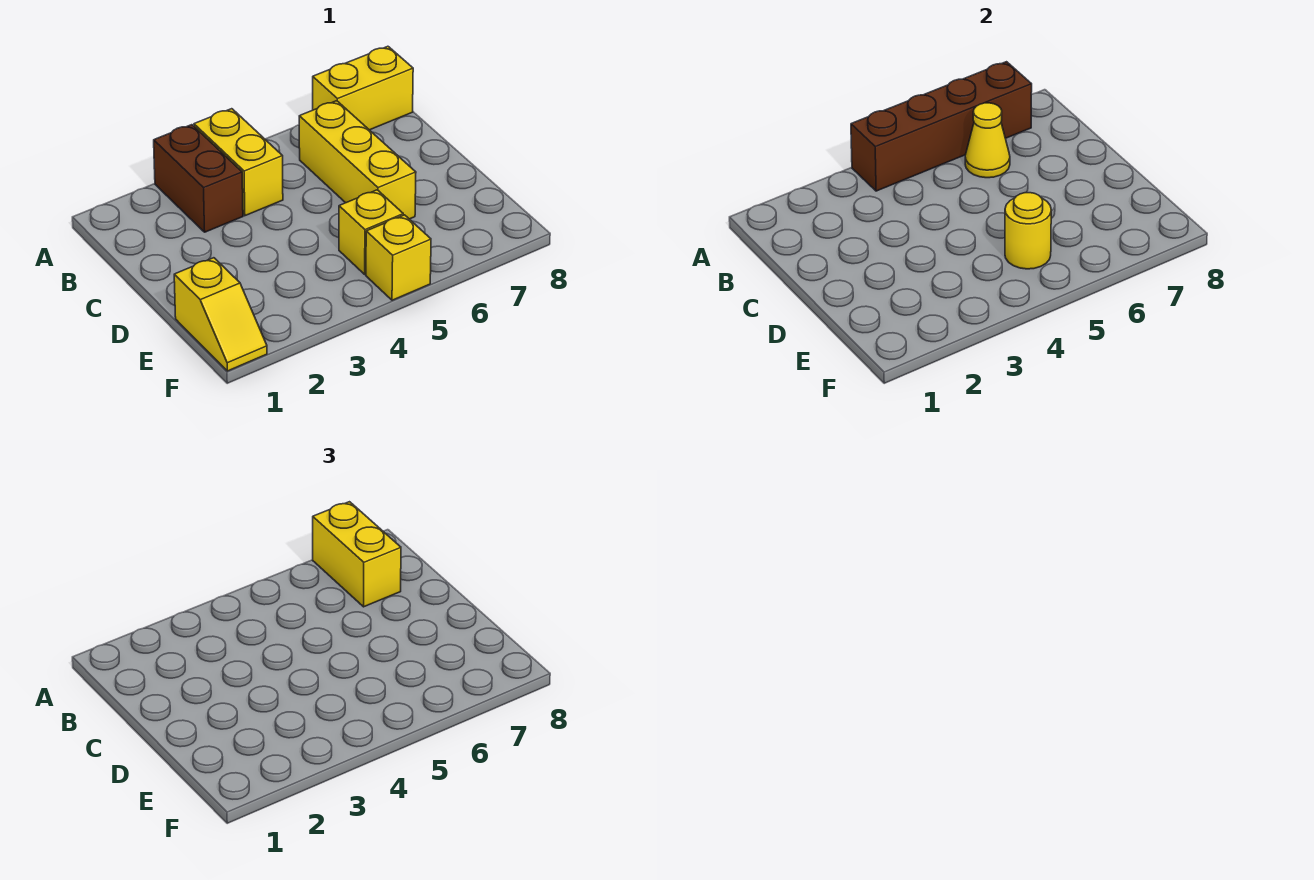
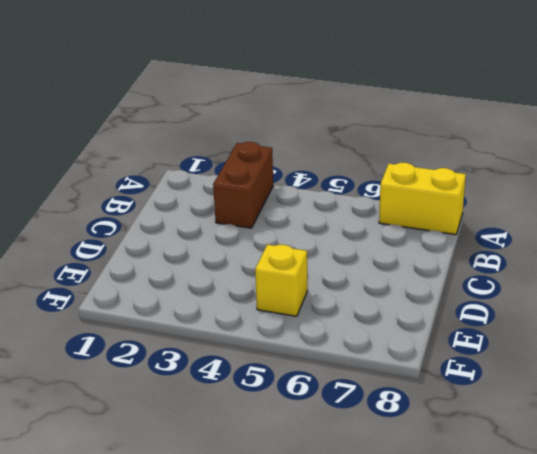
none -> yellow 1x2 brick [194,109,283,216]
none -> yellow 1x3 brick [299,101,416,219]

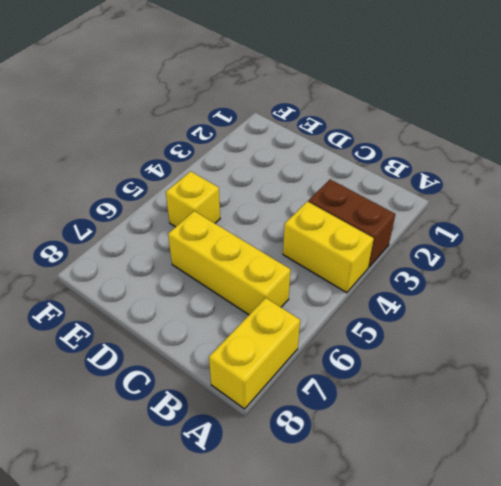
none -> yellow 1x2 slope [174,258,267,371]
none -> yellow 1x1 brick [366,215,431,300]

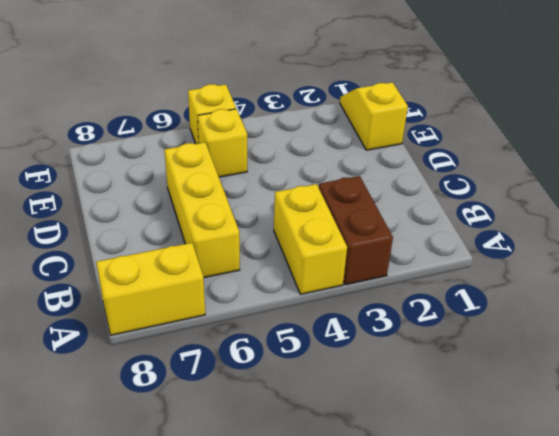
none -> brown 1x4 brick [851,62,1032,191]
none -> yellow 1x1 cone [965,103,1010,178]

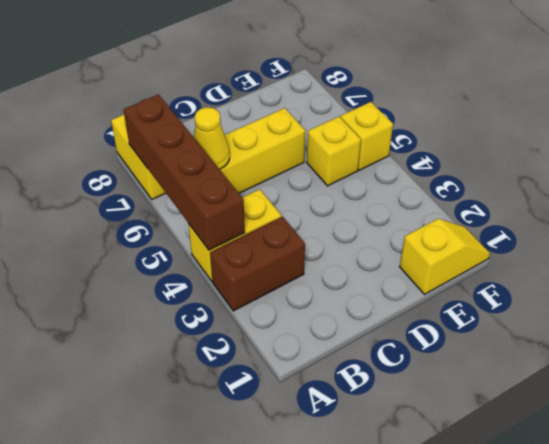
none -> yellow 1x1 round brick [1005,193,1051,269]
none -> yellow 1x2 brick [313,502,401,607]

